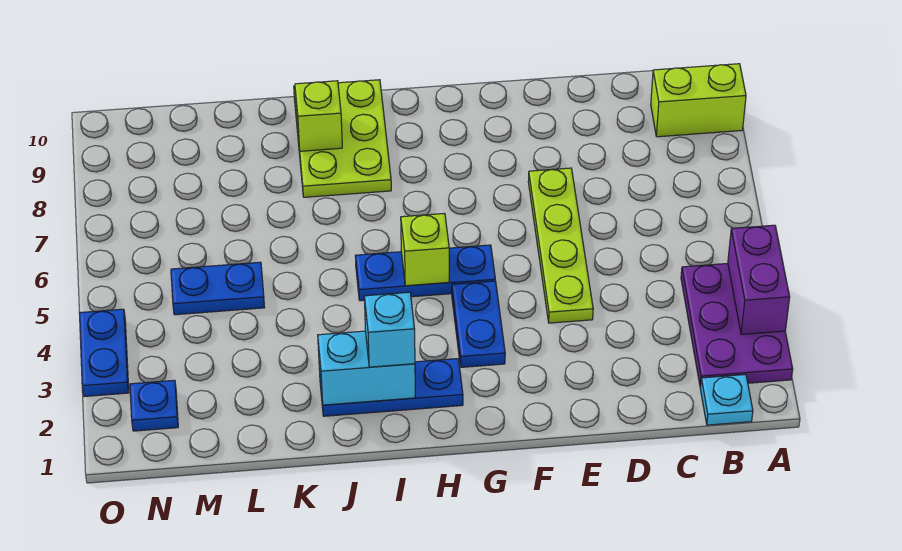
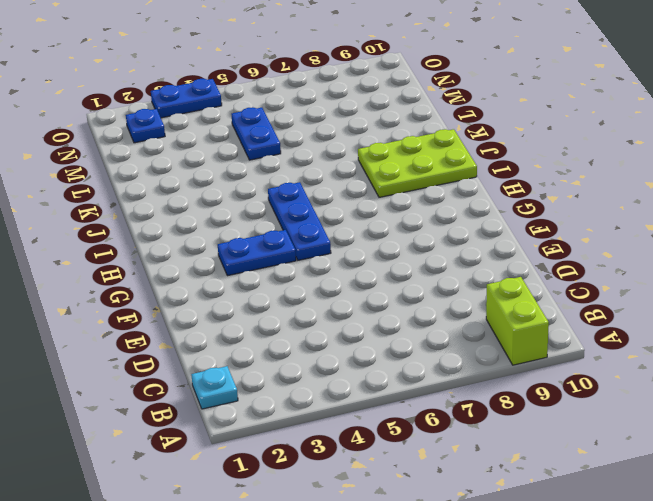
none -> purple 2x3 plate [681,263,793,387]
none -> lime 1x4 plate [528,168,593,323]
none -> blue 1x3 plate [320,359,463,416]

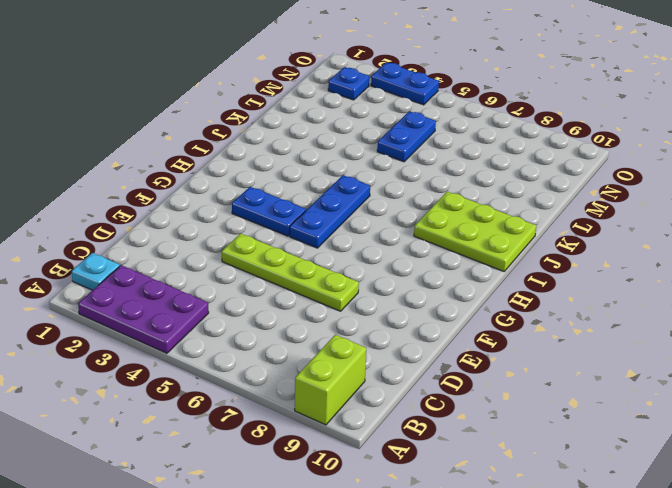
none -> blue 1x3 plate [320,359,463,416]
none -> purple 1x2 brick [728,225,790,335]
none -> lime 1x1 brick [401,213,449,286]

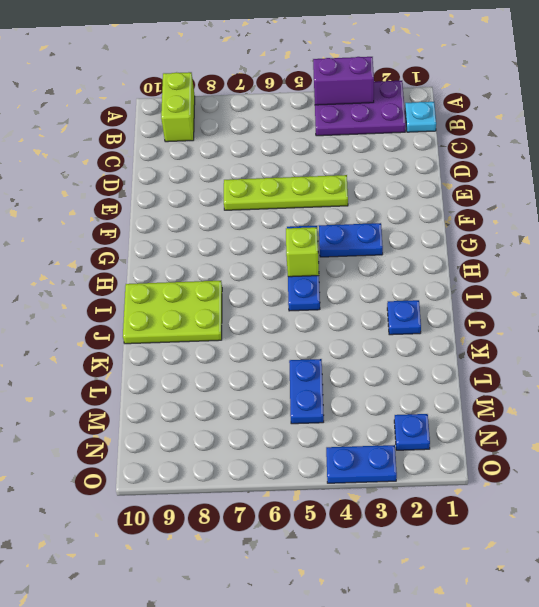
blue 1x1 plate [387,300,421,335] -> blue 1x3 plate [320,359,463,416]
none -> cyan 1x2 brick [318,331,415,405]
none -> lime 1x1 brick [295,81,342,151]
none -> cyan 1x1 brick [364,292,415,367]

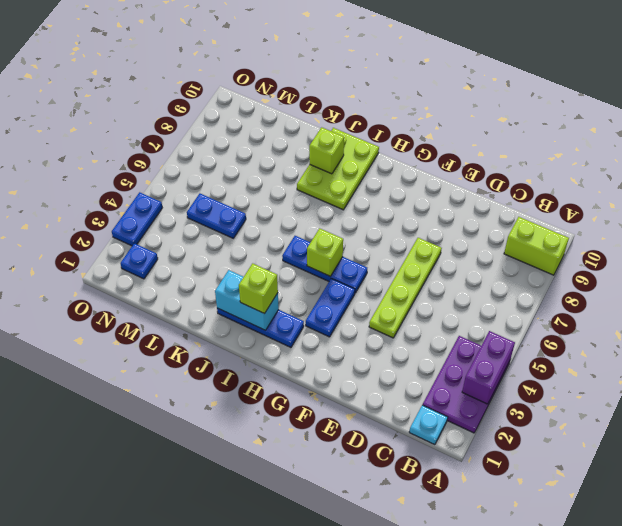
lime 1x1 brick [239,263,278,314] -> cyan 1x1 brick [364,292,415,367]

